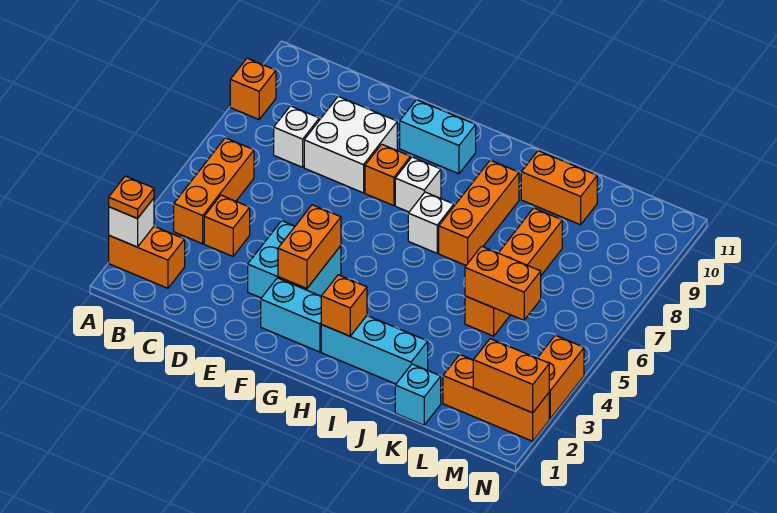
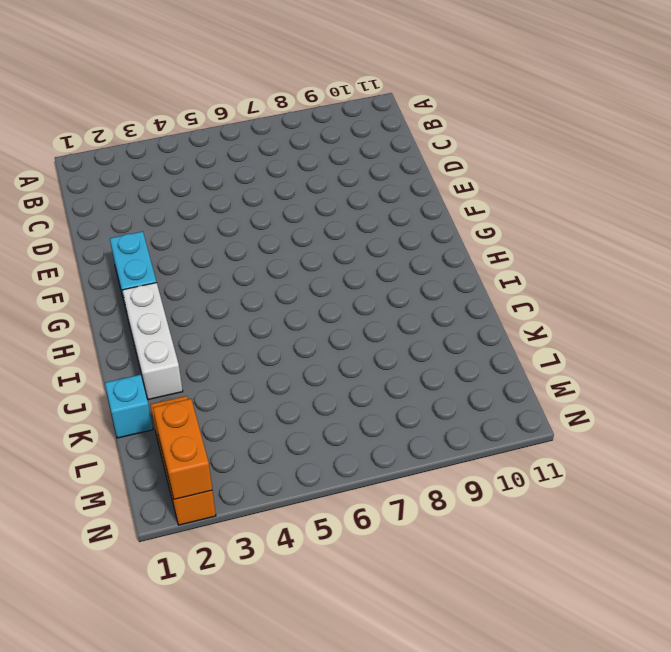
white 1x3 brick [122,283,183,400] -> cyan 1x3 brick [321,316,428,384]
none -> orange 1x2 brick [109,226,185,288]
none -> orange 1x1 brick [230,58,276,119]
none -> orange 1x3 brick [174,138,254,244]

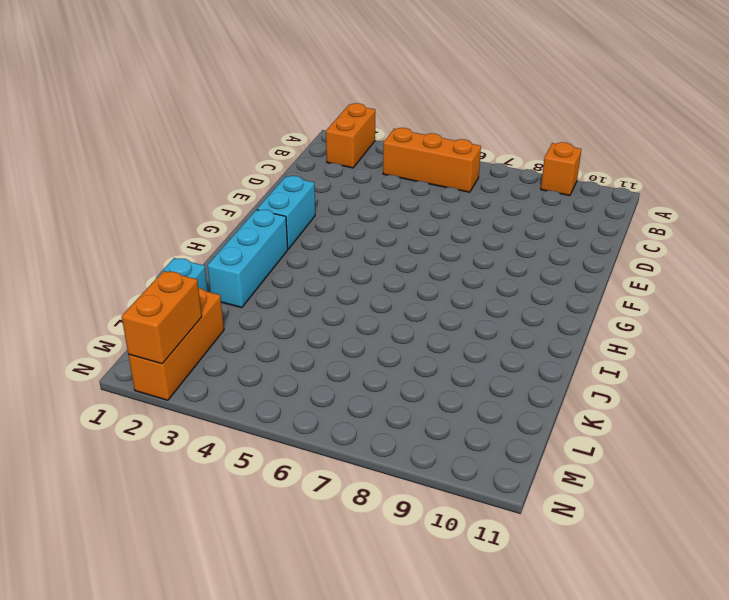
none -> orange 1x1 brick [204,195,250,256]
none -> white 1x1 brick [274,106,319,167]
none -> white 2x2 brick [304,96,397,193]

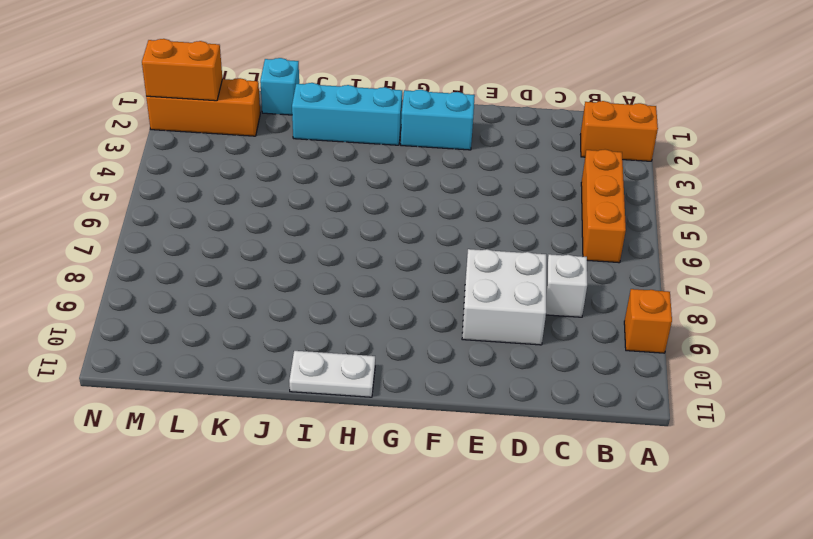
white 1x2 plate [289,351,375,397] -> none
none -> orange 1x1 brick [204,195,250,256]
none -> cyan 2x2 brick [248,221,341,298]
none -> orange 1x1 brick [365,144,410,206]

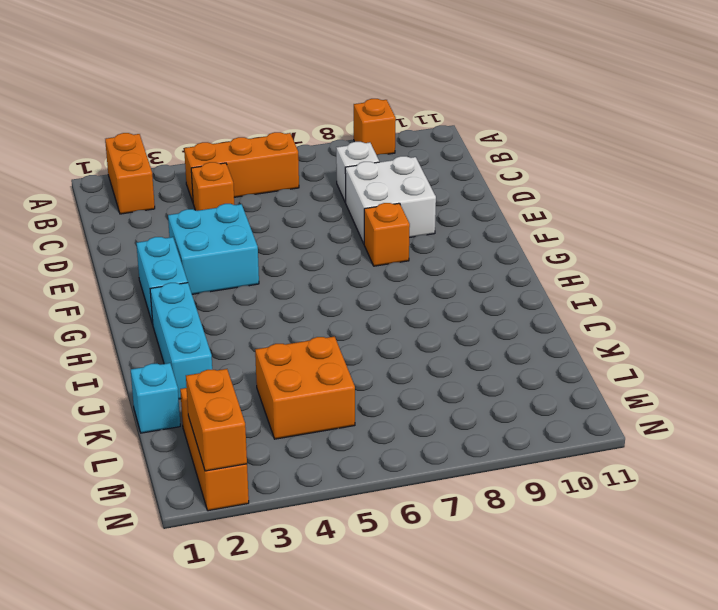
orange 2x2 brick [255,337,355,439] -> orange 1x4 brick [465,208,562,336]
none -> cyan 1x2 brick [400,100,476,174]
none -> white 1x1 brick [395,157,441,212]
none -> white 1x1 brick [408,192,454,253]

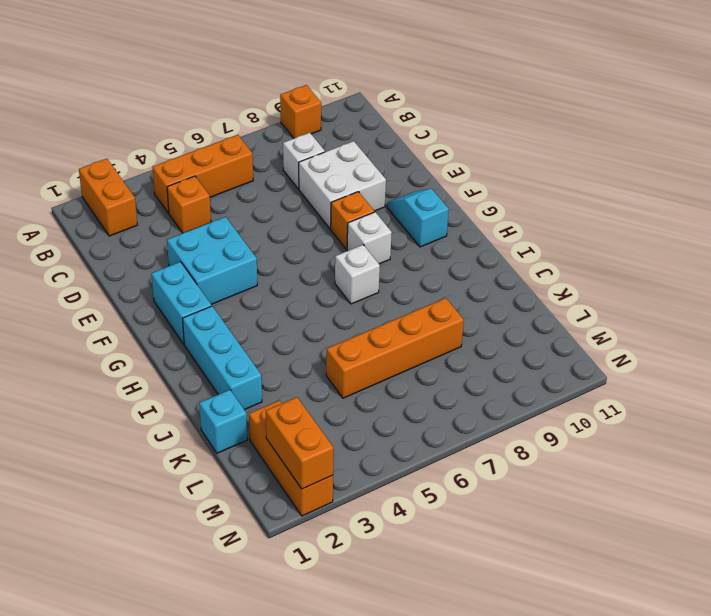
cyan 1x2 slope [387,189,449,247] -> cyan 1x2 brick [400,100,476,174]
none -> orange 1x3 brick [439,160,519,265]
none -> orange 1x2 brick [521,151,597,225]
none -> orange 1x2 brick [538,335,584,419]

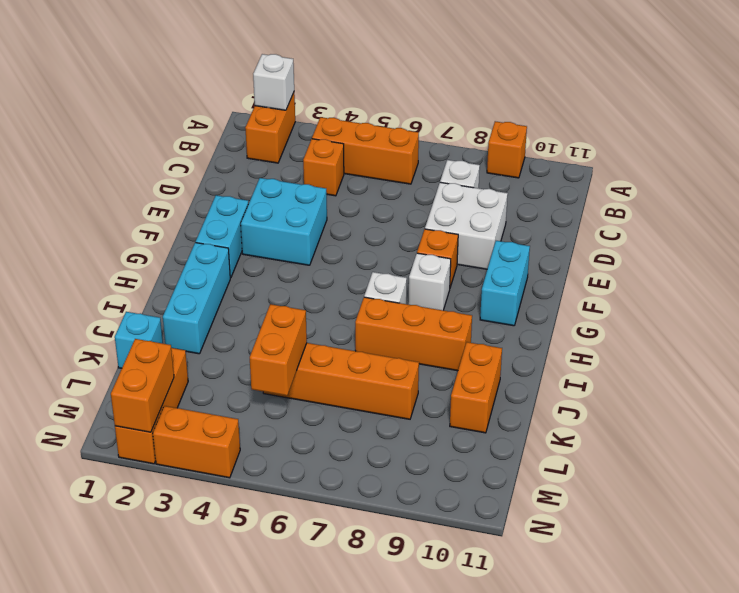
none -> orange 1x2 brick [278,205,341,289]
none -> orange 1x1 brick [321,275,367,336]
none -> orange 1x1 plate [109,176,154,219]

